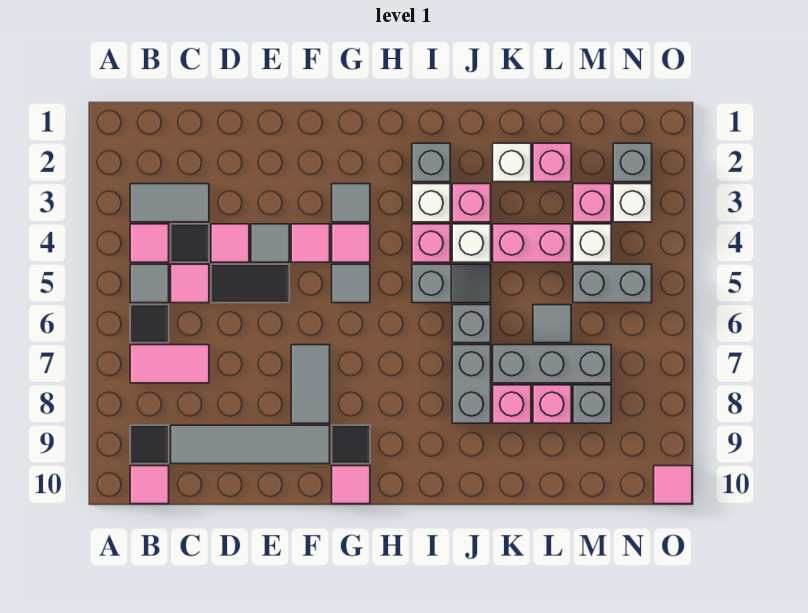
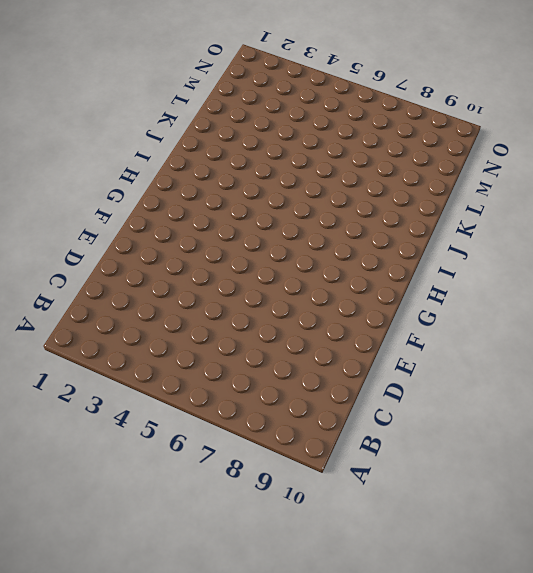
none -> grey 1x2 tile [130,184,209,222]
none -> pink 1x1 tile [130,224,169,262]
none -> grey 1x1 tile [130,264,169,303]
none -> black 1x1 tile [130,305,169,343]

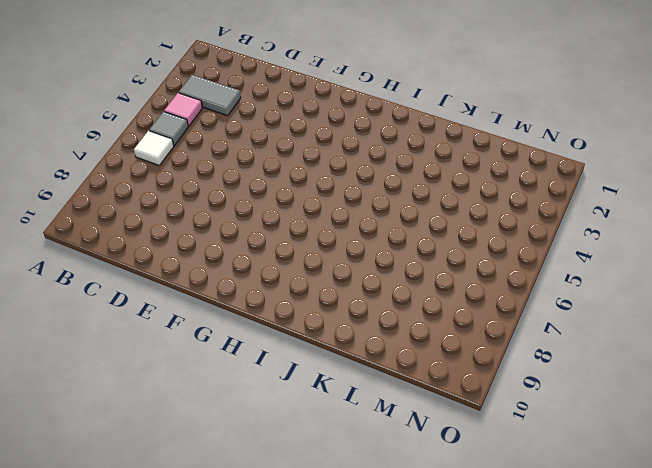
white 1x1 tile [134,131,174,165] -> black 1x1 tile [130,305,169,343]
none -> pink 1x2 tile [130,345,209,383]
none -> black 1x1 tile [130,425,169,464]
none -> pink 1x1 tile [130,466,169,504]
none -> black 1x1 tile [171,224,209,262]

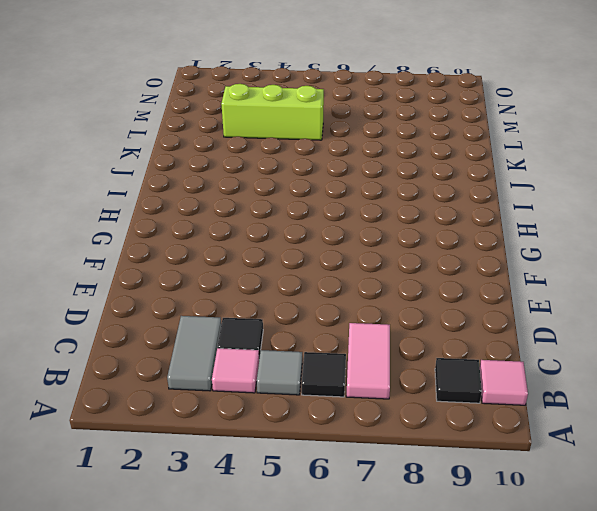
lime 1x3 brick [221,84,324,140] -> pink 1x2 brick [493,224,571,262]
none -> pink 1x1 tile [171,264,209,303]
none -> grey 1x4 tile [171,425,330,464]
none -> pink 1x1 tile [211,224,249,262]
none -> black 1x2 tile [211,264,289,303]

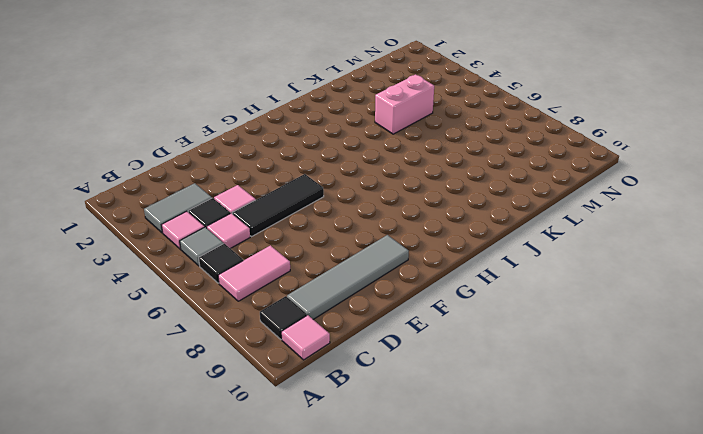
black 1x3 tile [233,174,324,236] -> black 1x2 tile [211,264,289,303]
none -> grey 1x1 tile [251,224,289,262]
none -> pink 1x1 tile [291,224,330,262]
none -> grey 1x2 tile [291,345,330,423]
none -> grey 1x1 tile [332,184,370,222]

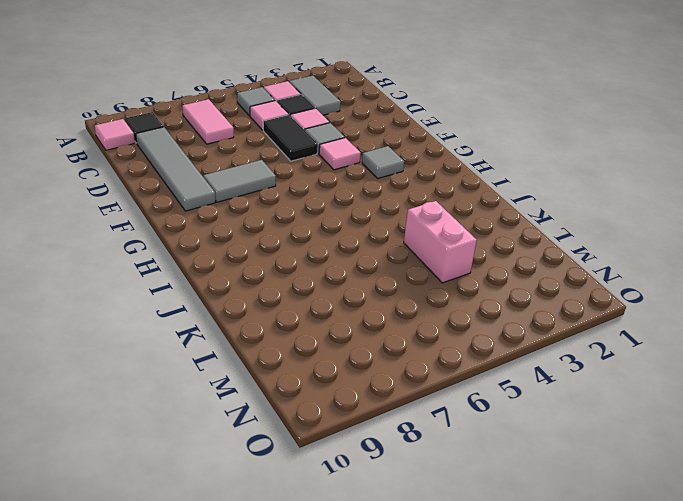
none -> black 1x1 tile [130,305,169,343]
none -> pink 1x1 tile [332,224,370,262]
none -> grey 1x1 tile [332,264,370,303]
none -> black 1x1 tile [332,425,370,464]

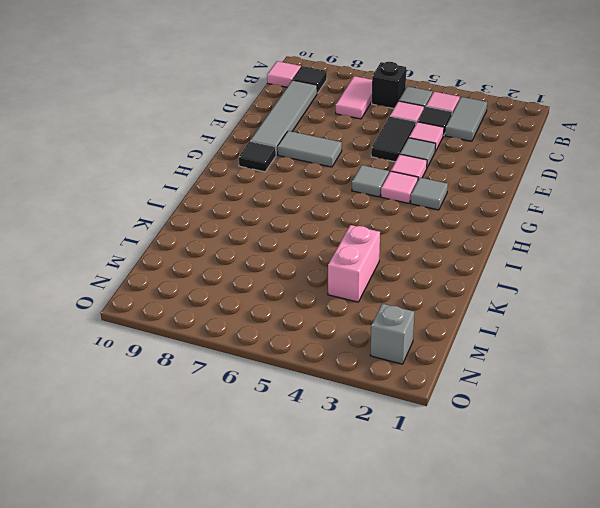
black 1x1 brick [372,62,406,109] -> black 1x1 tile [130,305,169,343]
none -> pink 1x1 tile [332,466,370,504]
none -> grey 1x1 brick [412,143,450,182]
none -> white 1x1 brick [412,184,450,222]
none -> pink 1x1 brick [412,224,450,262]

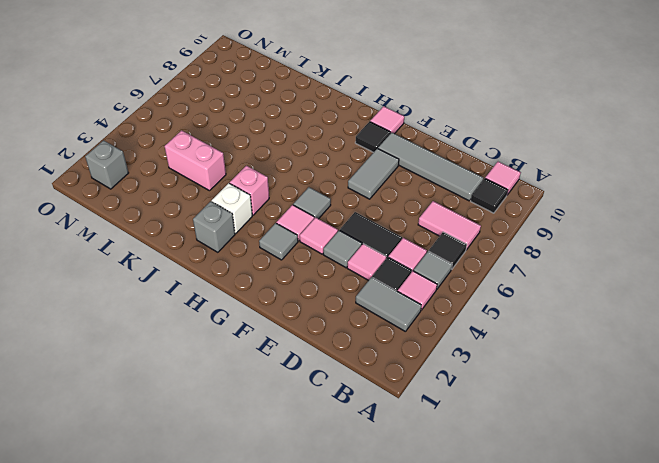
none -> grey 1x2 slope [412,264,491,303]
none -> pink 1x1 brick [452,184,491,222]
none -> white 1x1 brick [452,224,491,262]
none -> grey 1x1 brick [452,305,491,343]

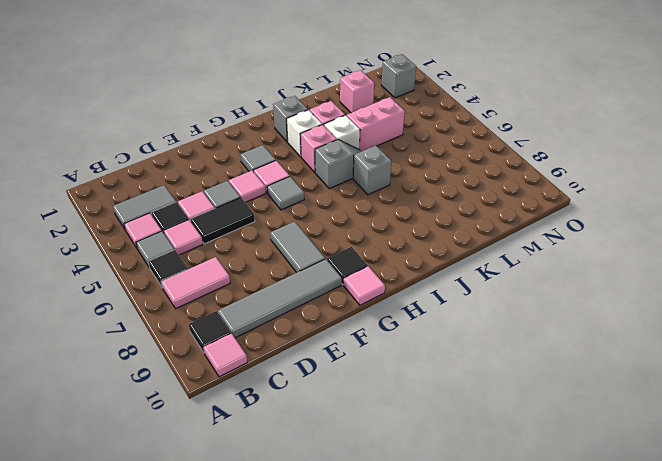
none -> grey 1x2 brick [452,345,491,423]
none -> white 1x1 brick [493,143,531,182]
none -> grey 1x3 brick [493,345,611,383]
none -> pink 1x1 brick [493,385,531,423]

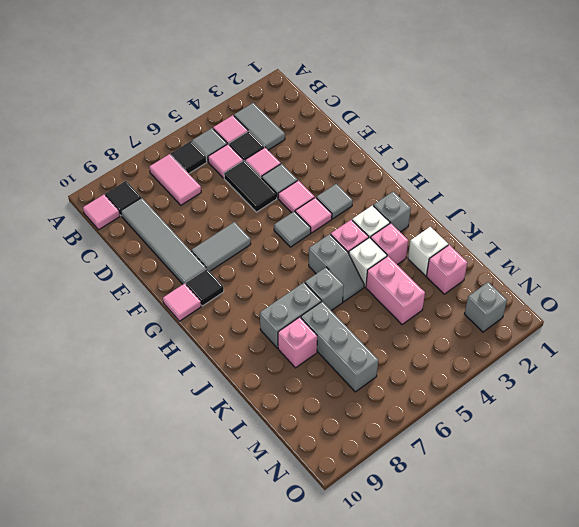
none -> grey 1x1 tile [533,305,571,343]
none -> pink 1x1 brick [533,385,571,423]
none -> pink 1x1 brick [573,184,611,222]
none -> white 1x1 brick [573,224,611,262]

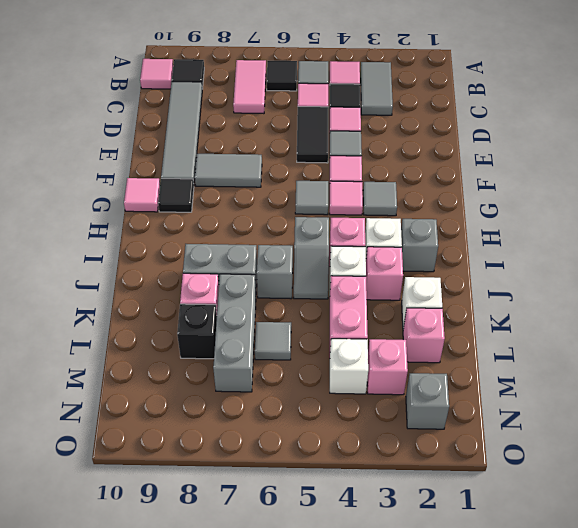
black 1x1 brick [177,304,217,359] -> pink 1x1 brick [533,385,571,423]
none -> grey 1x2 brick [573,264,652,303]
none -> grey 1x1 brick [573,385,611,423]
none -> white 1x1 brick [613,184,652,222]
none -> pink 1x1 tile [654,466,692,504]

